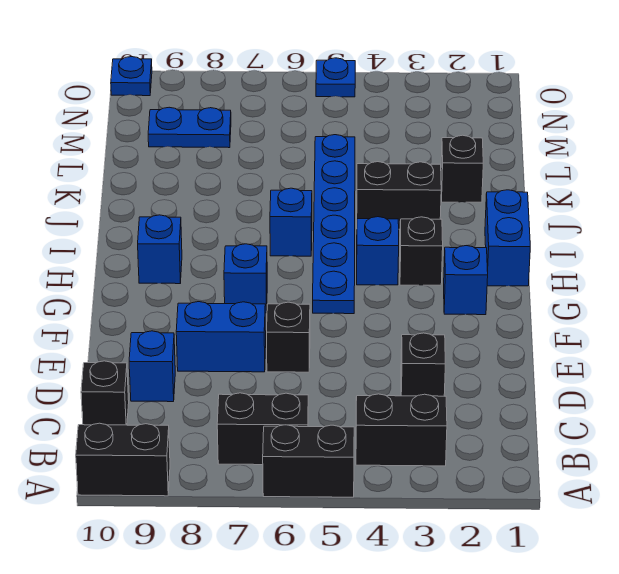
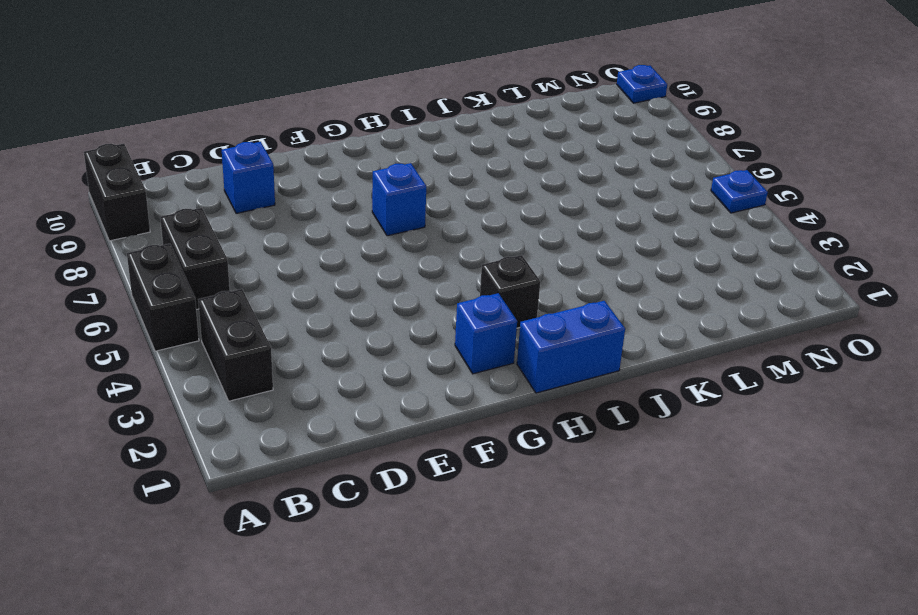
none -> black 1x1 brick [81,361,129,425]
none -> black 1x1 brick [401,333,445,396]
none -> black 1x1 brick [267,302,310,372]

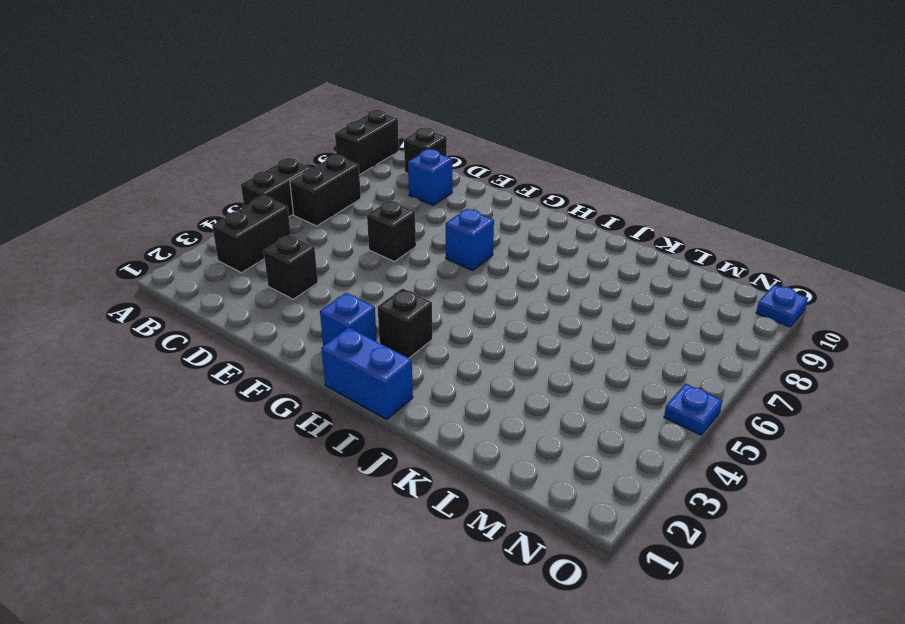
none -> blue 1x2 brick [176,302,266,372]
none -> blue 1x6 plate [313,135,355,314]
none -> blue 1x1 brick [357,217,399,285]

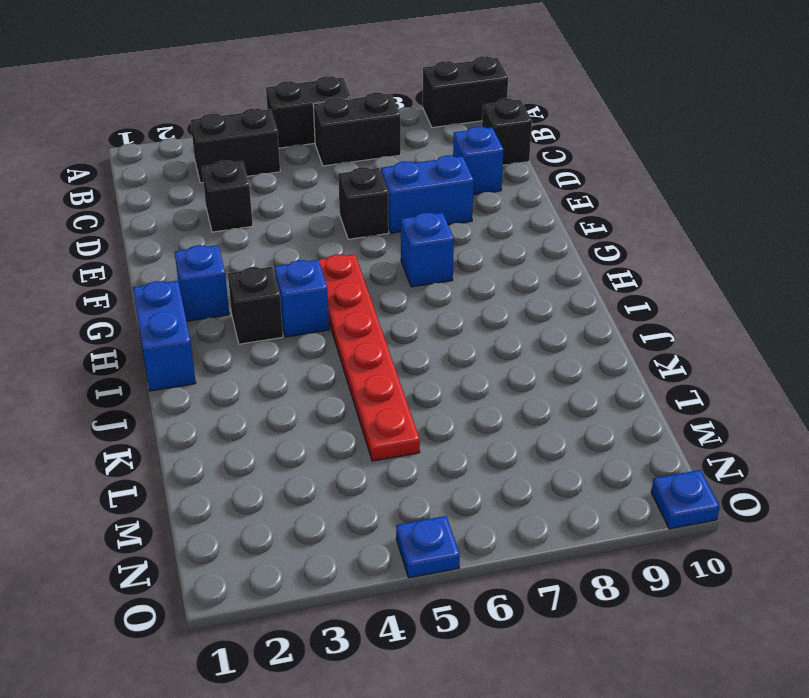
red 1x6 plate [319,254,420,461] -> blue 1x6 plate [313,135,355,314]
none -> blue 1x1 brick [138,215,182,284]
none -> blue 1x1 brick [270,188,312,256]
none -> black 1x2 brick [357,162,441,229]

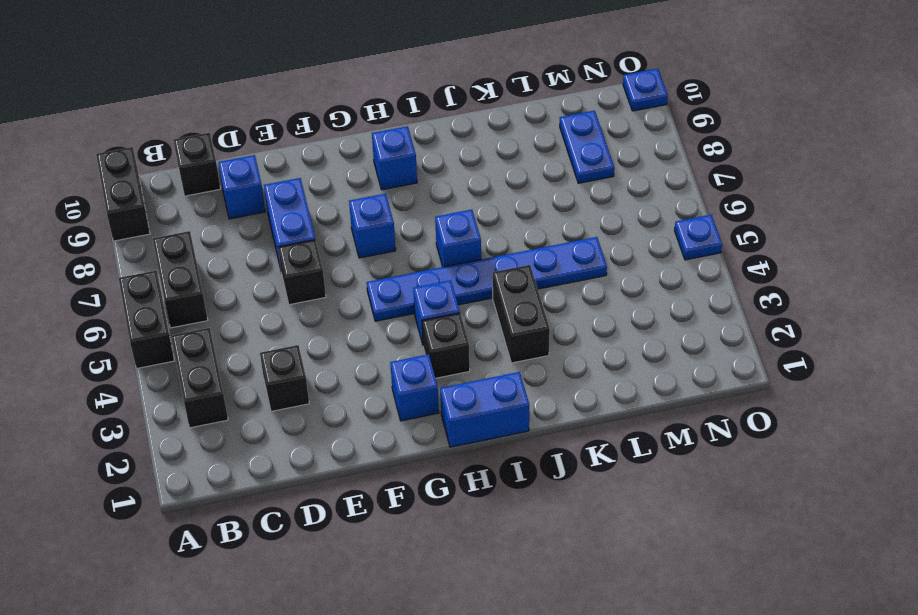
none -> black 1x1 brick [441,135,483,202]

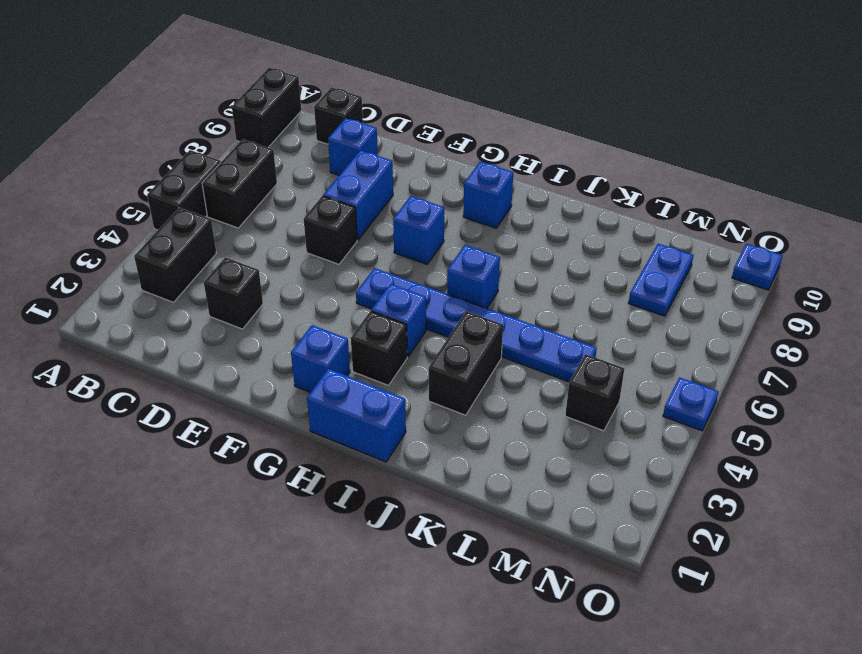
black 1x1 brick [565,354,624,431] -> black 1x1 brick moved to [441,135,483,202]

